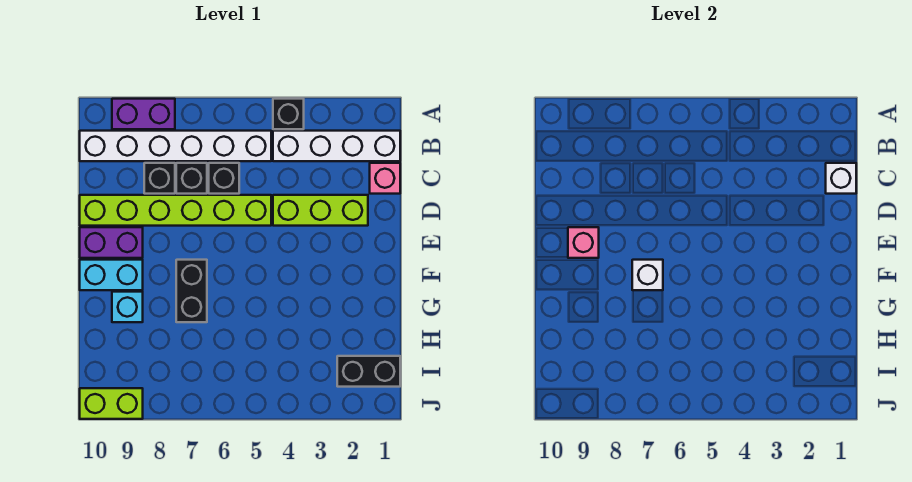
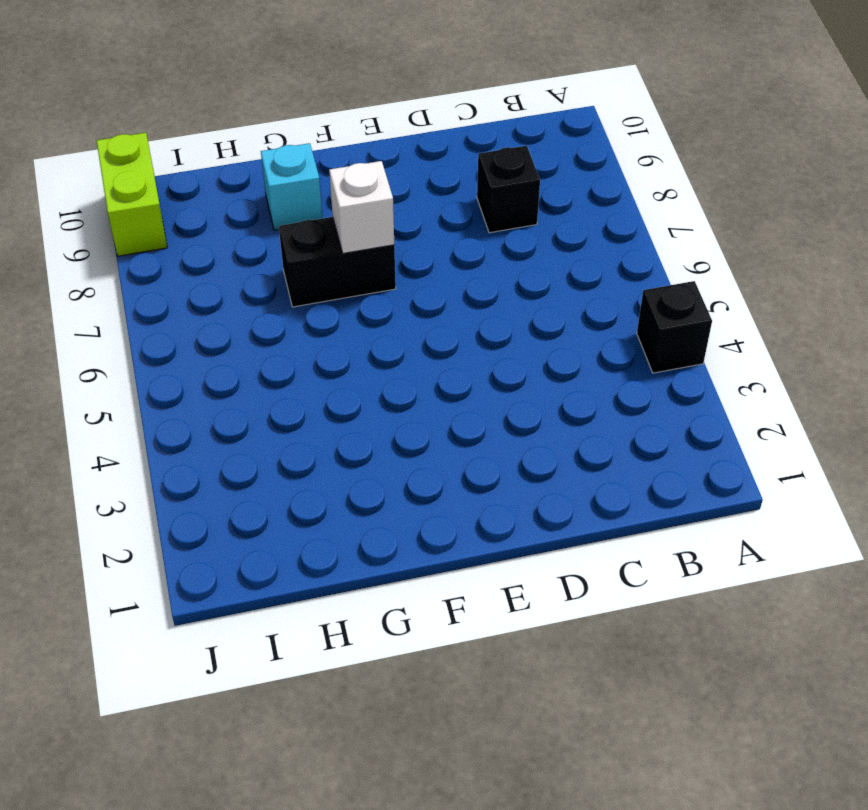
none -> purple 1x2 brick [112,99,175,129]
none -> white 1x4 brick [273,131,400,161]
none -> white 1x6 brick [80,131,271,161]

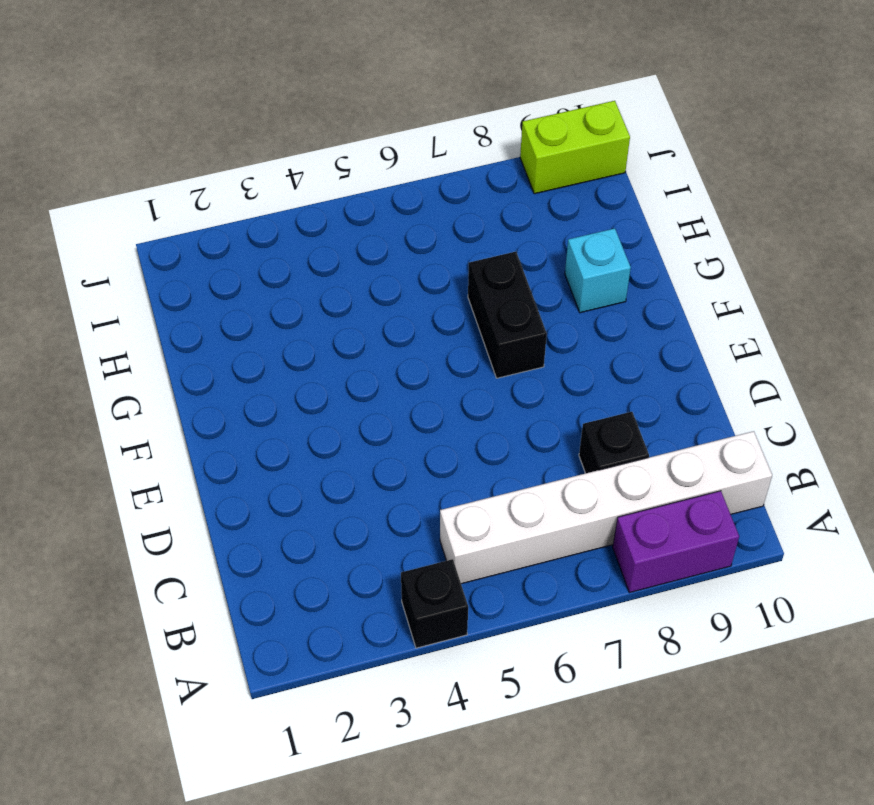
none -> white 1x4 brick [273,131,400,161]
none -> pink 1x1 brick [370,163,400,194]
none -> black 1x1 brick [209,163,239,194]

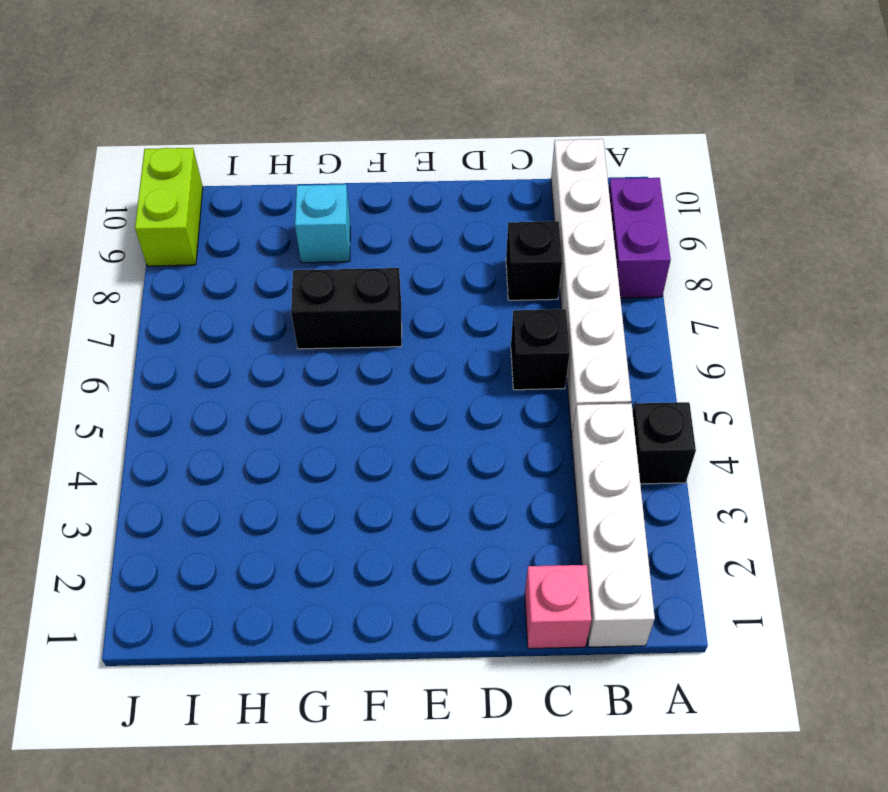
none -> black 1x1 brick [176,163,207,194]
none -> lime 1x3 brick [273,195,368,226]
none -> lime 1x6 brick [80,195,271,226]

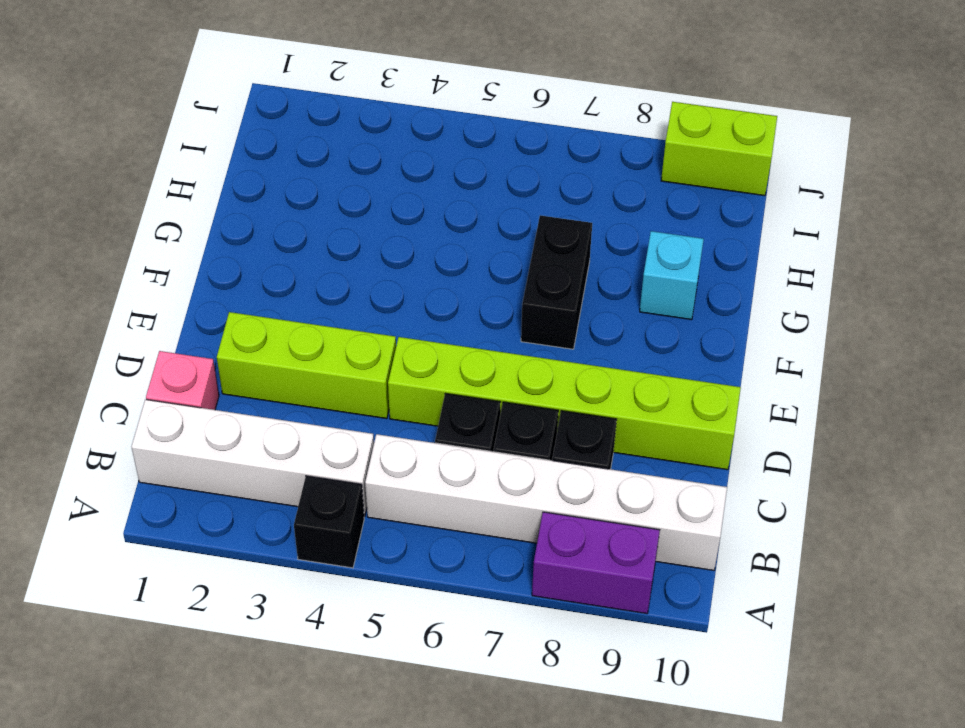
none -> purple 1x2 brick [80,227,143,258]
none -> cyan 1x2 brick [80,260,143,290]
none -> black 1x2 brick [337,356,400,387]

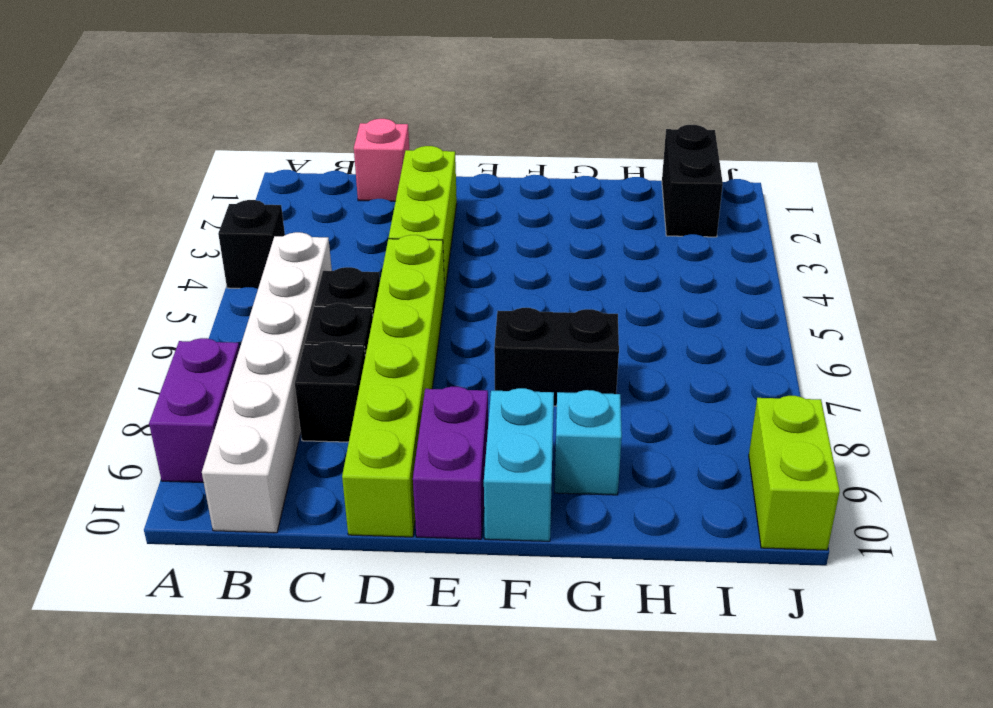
none -> white 1x4 brick [273,131,400,161]
none -> white 1x1 brick [826,163,856,194]
none -> pink 1x1 brick [568,227,599,258]

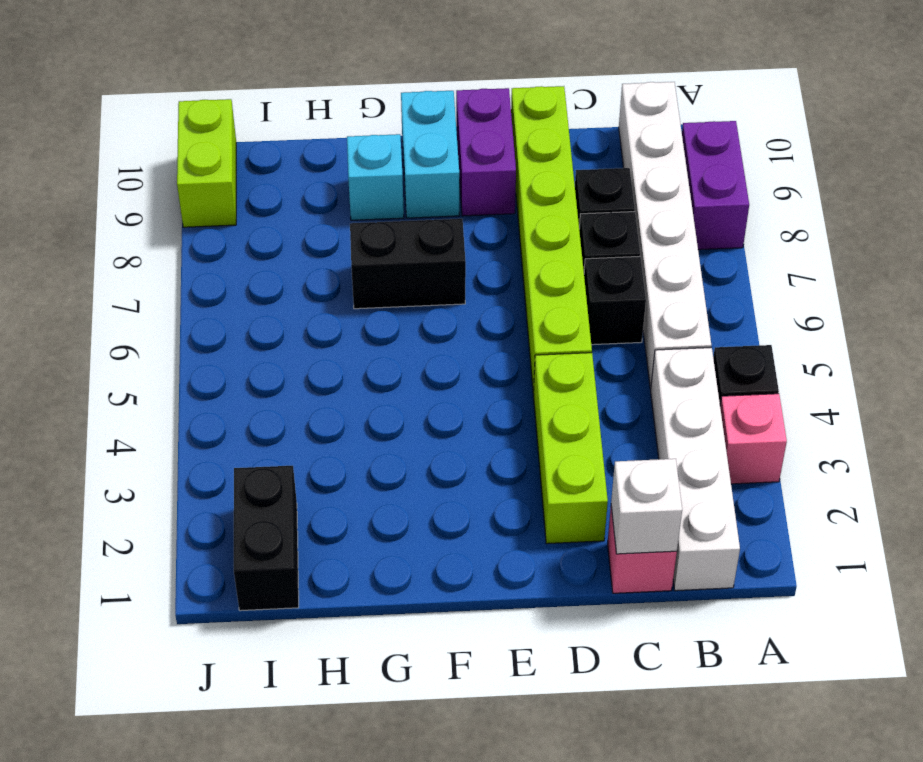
pink 1x1 brick [720,394,787,484] -> pink 1x1 brick moved to [568,227,599,258]
none -> white 1x1 brick [632,260,663,290]

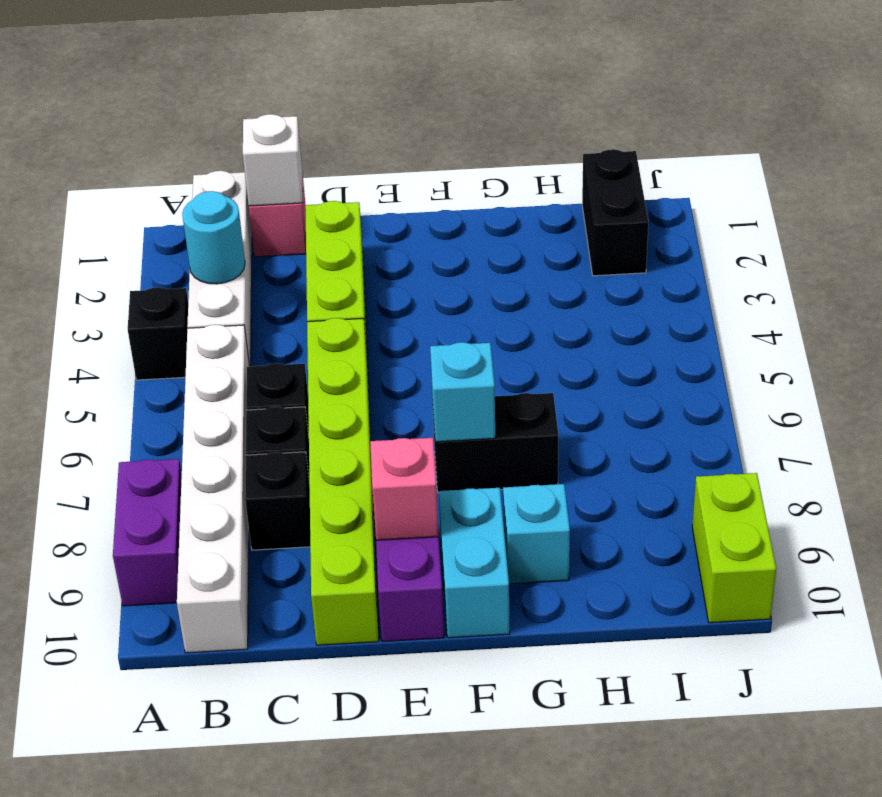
cyan 1x1 round brick [182,191,245,284] -> none
cyan 1x1 brick [430,342,495,442] -> white 1x1 brick [632,260,663,290]

